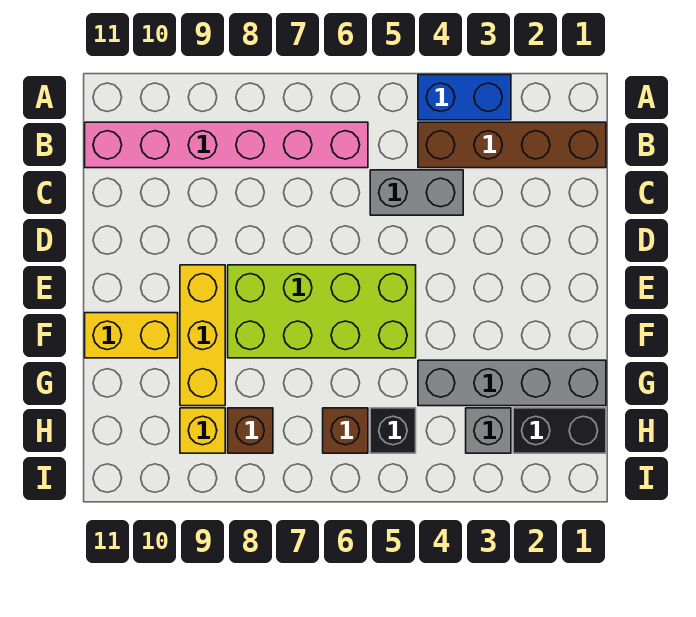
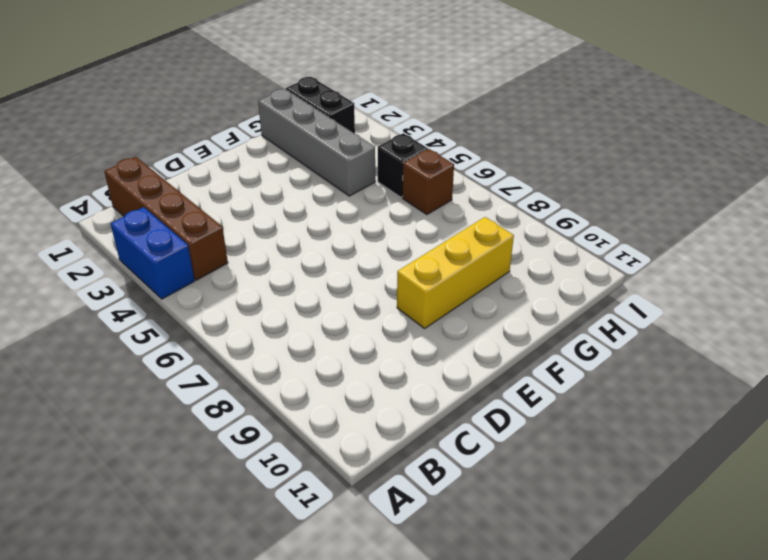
none -> pink 1x6 brick [85,122,368,168]
none -> grey 1x2 brick [370,170,463,215]
none -> lime 2x4 brick [228,265,416,358]

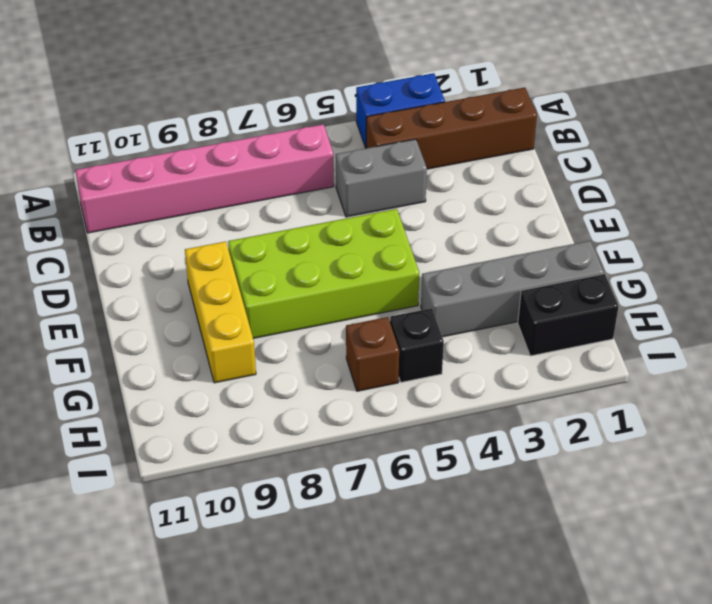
none -> yellow 1x2 brick [85,313,178,358]
none -> grey 1x1 brick [466,408,511,453]
none -> brown 1x1 brick [228,408,273,453]

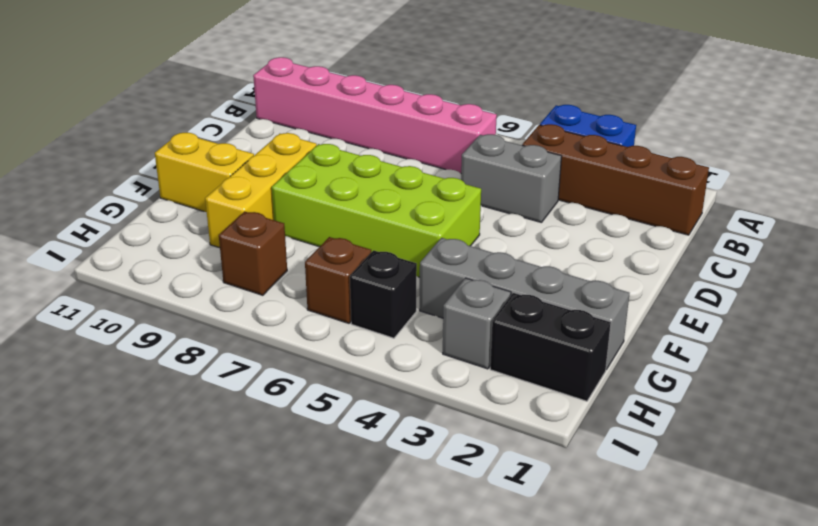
none -> yellow 1x1 brick [180,408,225,453]

